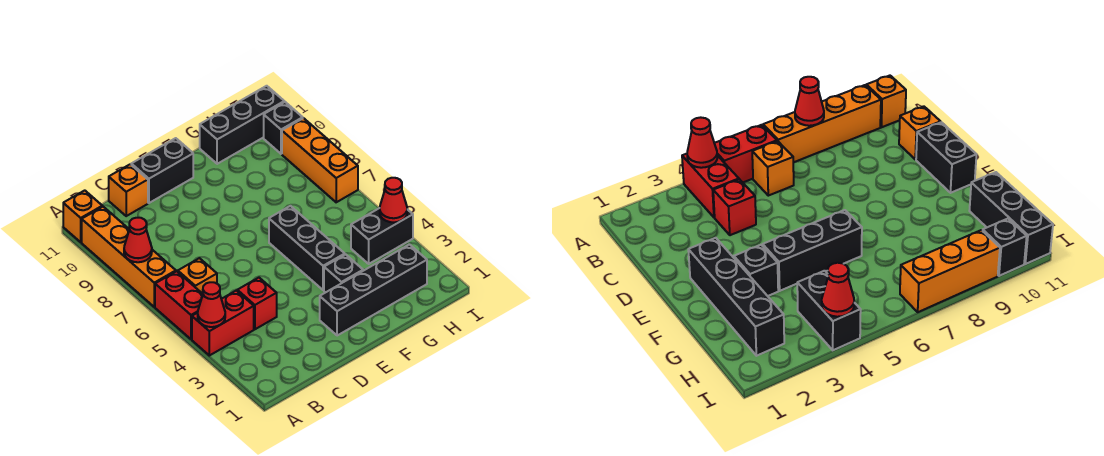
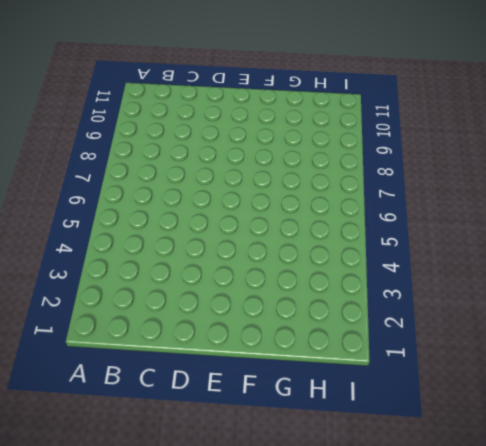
none -> red 1x2 brick [192,291,254,356]
none -> red 1x2 brick [155,271,203,339]
none -> orange 1x4 brick [82,207,176,307]

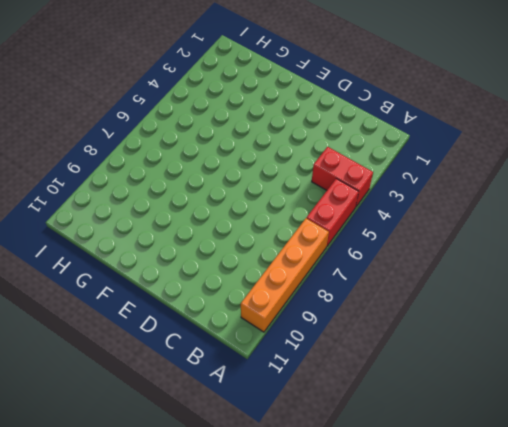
none -> orange 1x1 brick [63,190,102,242]
none -> orange 1x1 brick [178,258,217,294]
none -> red 1x1 brick [237,278,277,329]

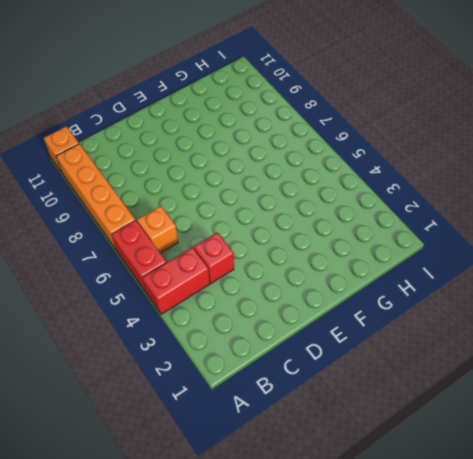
none -> orange 1x1 brick [109,164,148,216]
none -> black 1x2 brick [131,138,193,203]
none -> black 1x4 brick [320,244,427,336]

